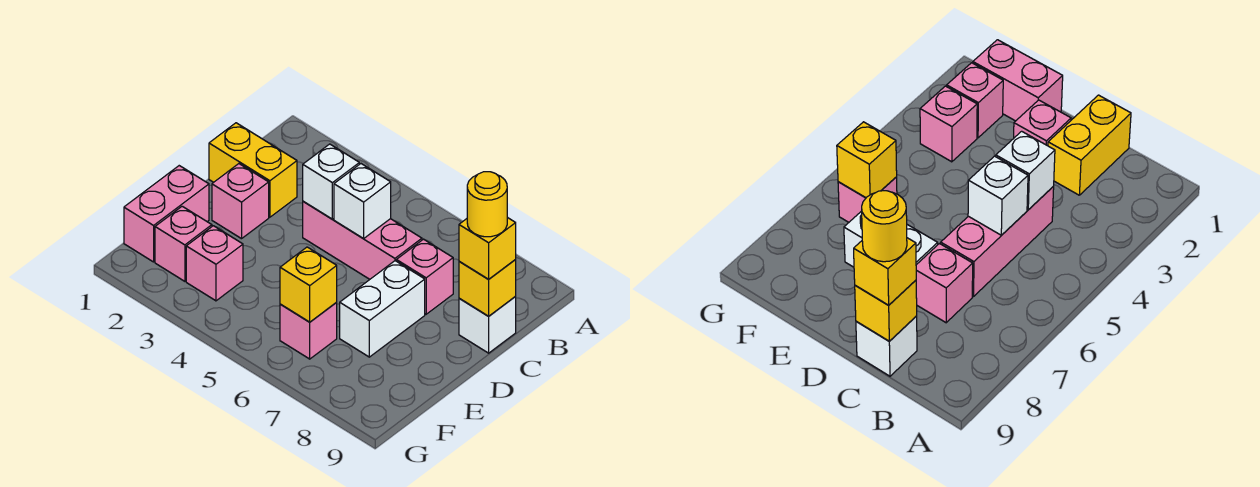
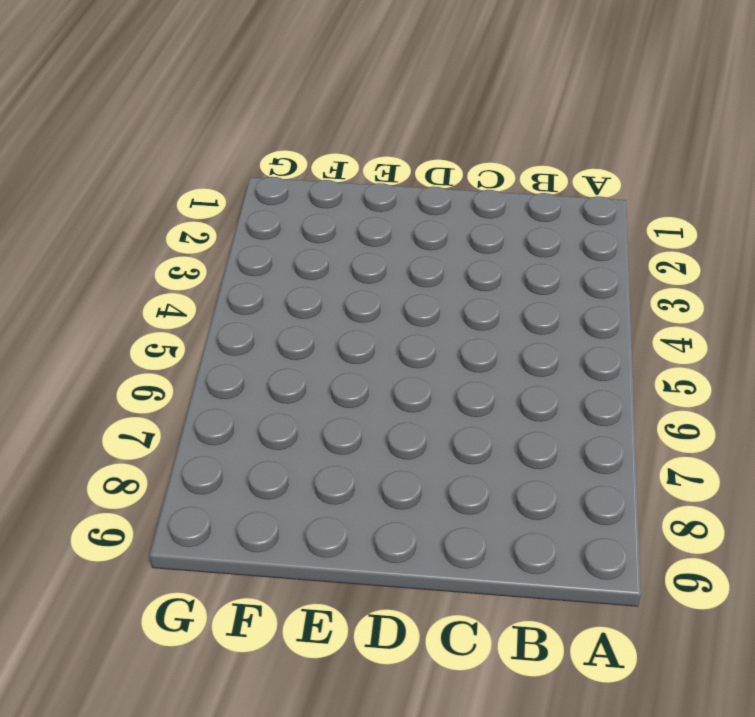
none -> yellow 1x2 brick [209,123,297,217]
none -> pink 1x3 brick [303,201,422,279]
none -> pink 1x1 brick [396,239,453,314]

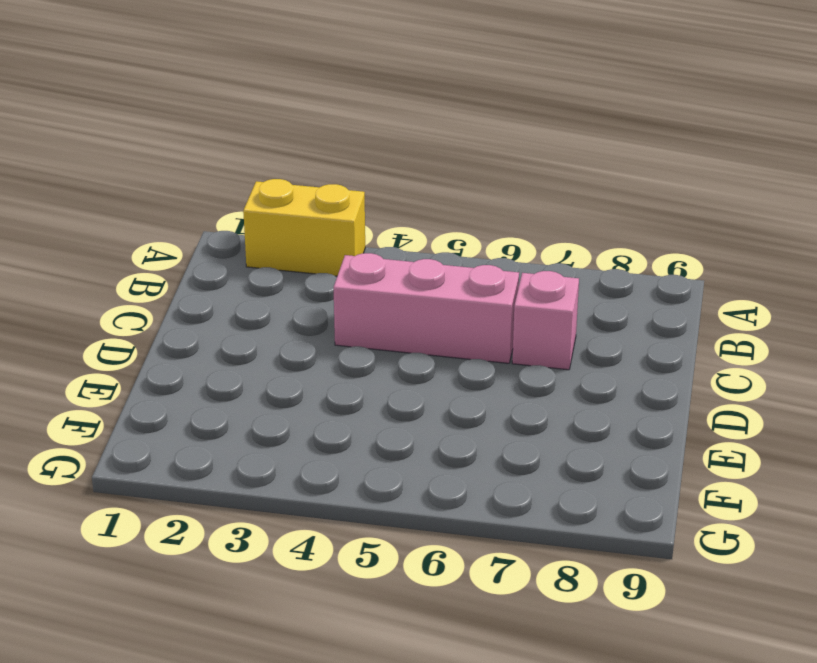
yellow 1x2 brick [243,179,365,276] -> yellow 1x2 brick moved to [209,123,297,217]
none -> white 1x1 brick [459,296,516,353]
none -> pink 1x1 brick [212,164,269,239]
none -> white 1x2 brick [340,261,425,357]

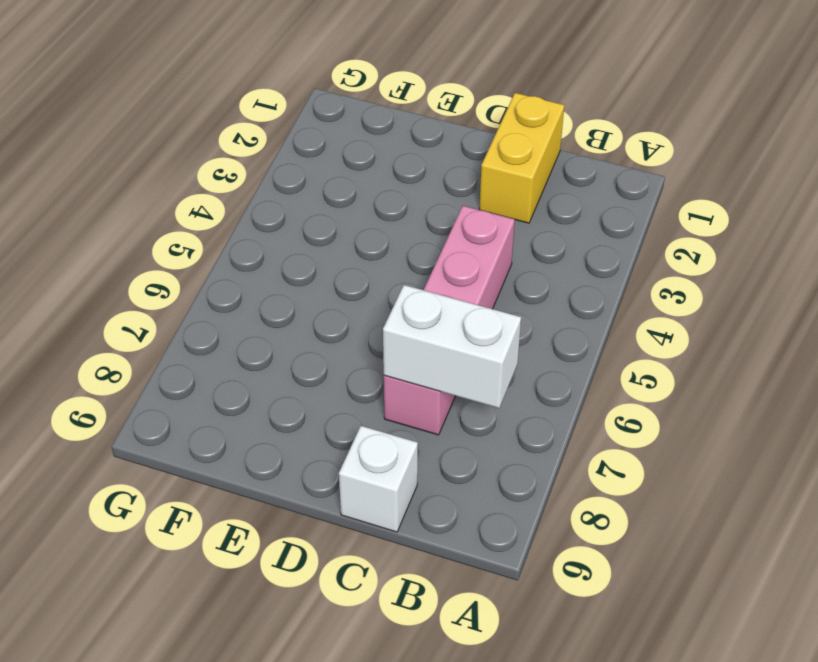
white 1x2 brick [383,285,521,408] -> white 1x2 brick moved to [340,261,425,357]
none -> pink 1x1 brick [212,164,269,239]
none -> pink 1x2 brick [124,166,209,262]
none -> pink 1x1 brick [155,206,212,281]

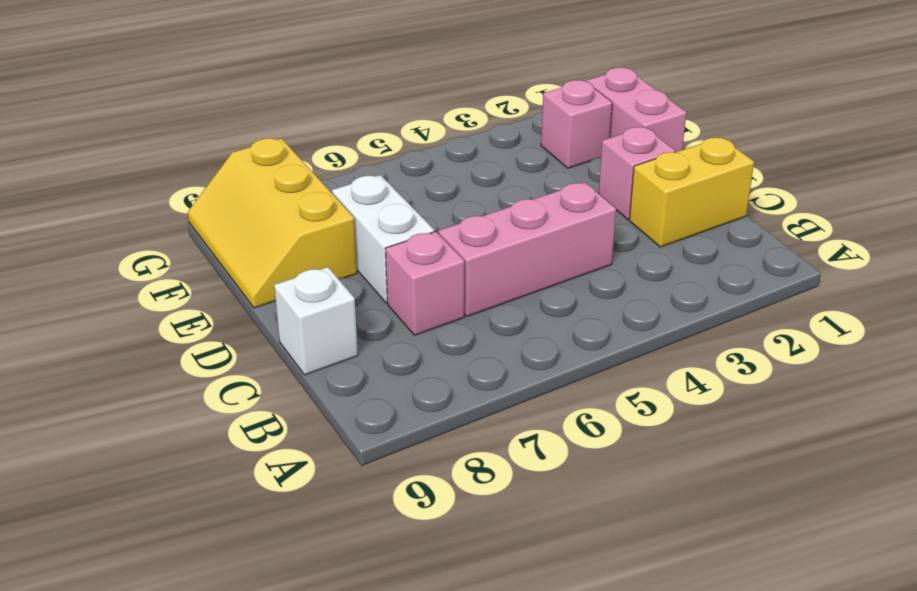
yellow 2x3 slope [188,138,357,308] -> none
none -> pink 1x1 brick [186,226,243,301]
none -> pink 1x1 brick [280,303,337,359]
none -> white 1x1 brick [303,144,359,219]

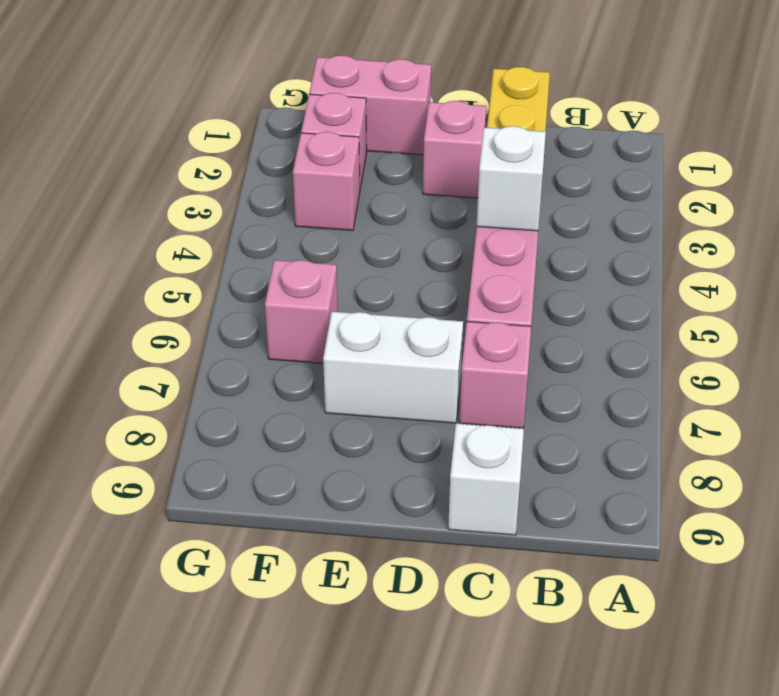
none -> white 1x1 brick [334,164,391,239]
none -> yellow 1x1 brick [459,260,516,316]
none -> yellow 1x1 brick [280,247,337,322]

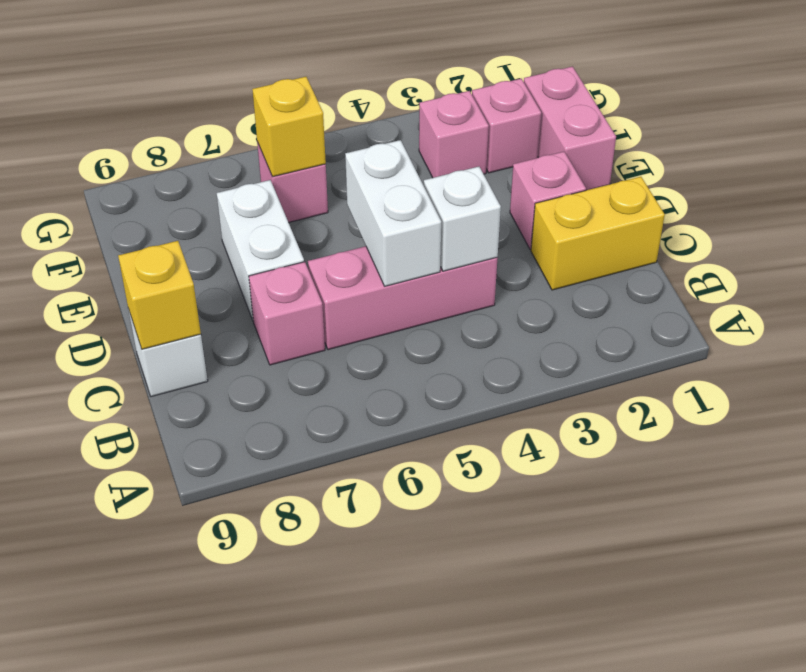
white 1x2 brick [345,140,441,286] -> white 1x1 brick [334,164,391,239]
none -> yellow 1x1 brick [459,217,516,279]
none -> yellow 1x1 round brick [467,172,507,237]

